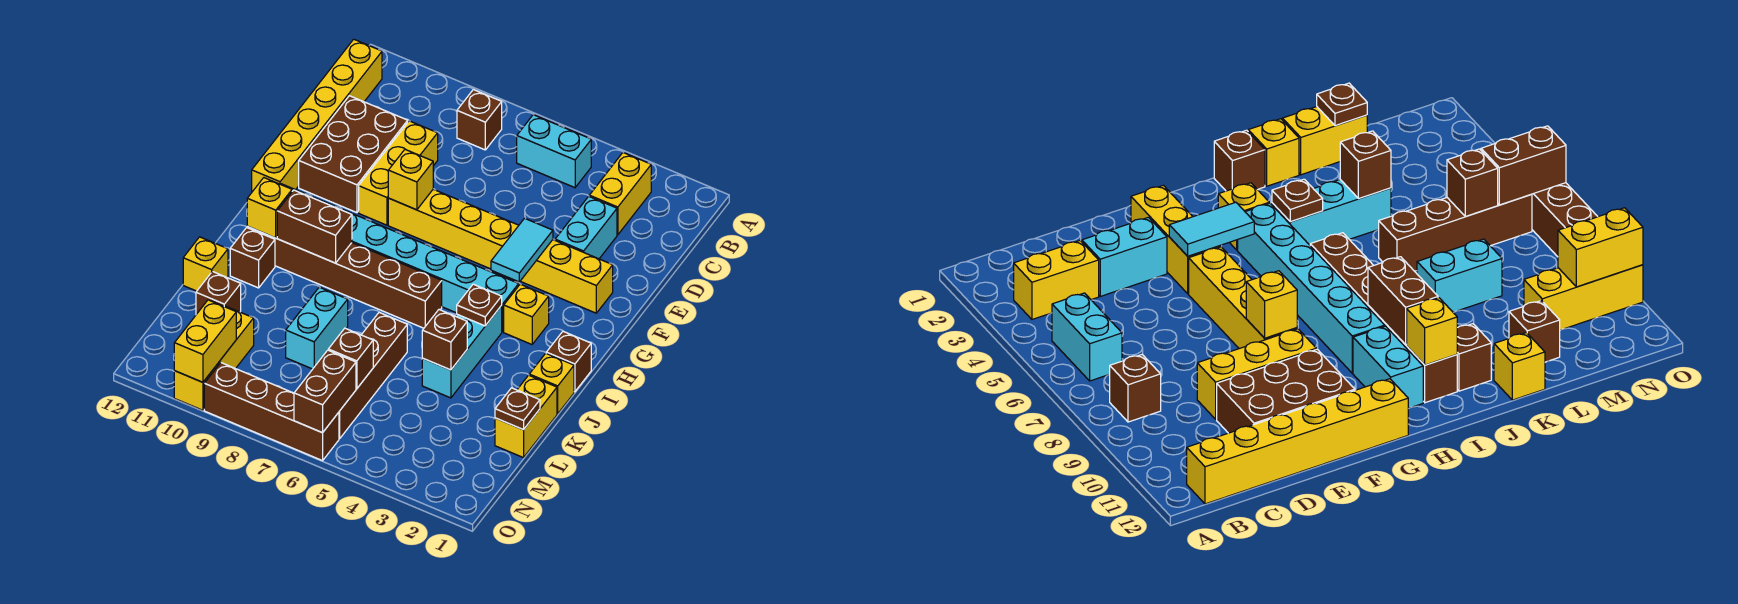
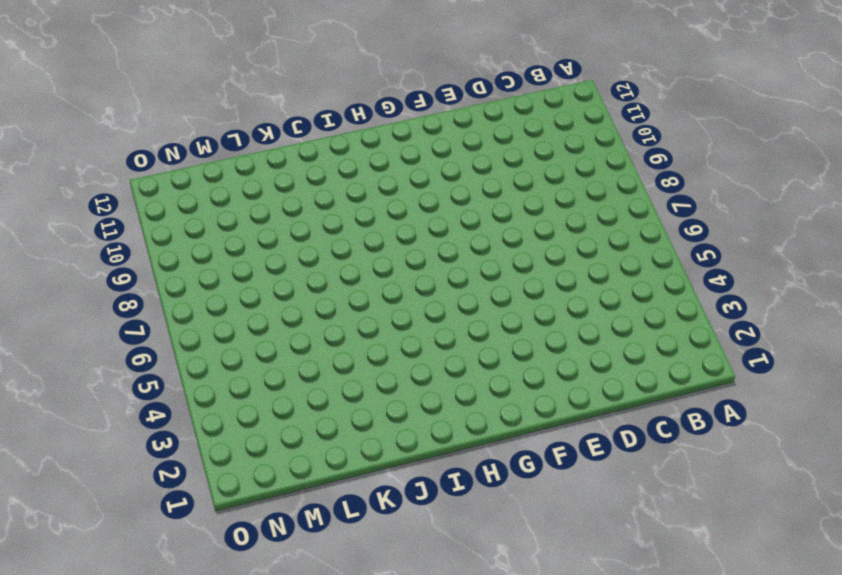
none -> yellow 1x2 brick [589,152,651,235]
none -> cyan 1x2 brick [517,115,591,188]
none -> brown 1x1 brick [457,90,502,150]
none -> yellow 1x6 brick [252,39,382,192]

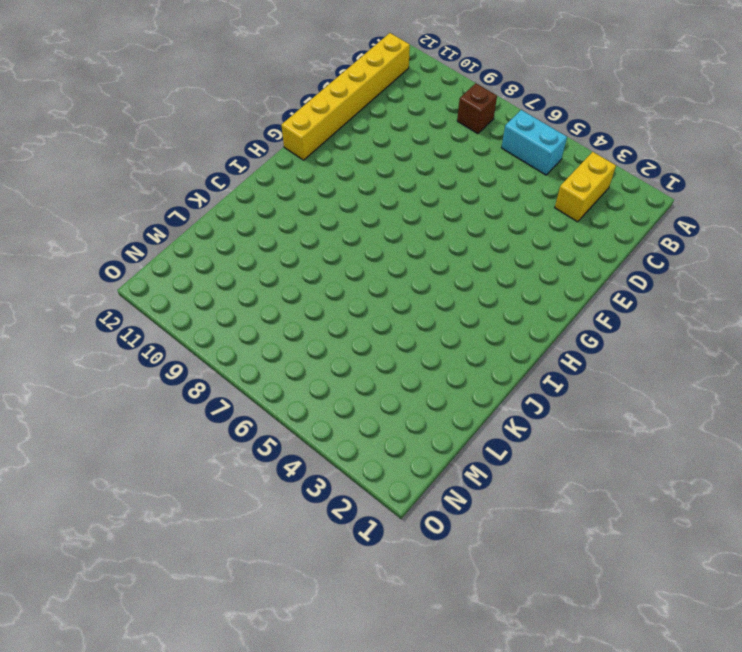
none -> cyan 1x2 brick [555,196,617,259]
none -> yellow 1x3 brick [359,121,438,225]
none -> brown 2x3 brick [299,96,408,213]
none -> yellow 1x3 brick [520,240,613,313]

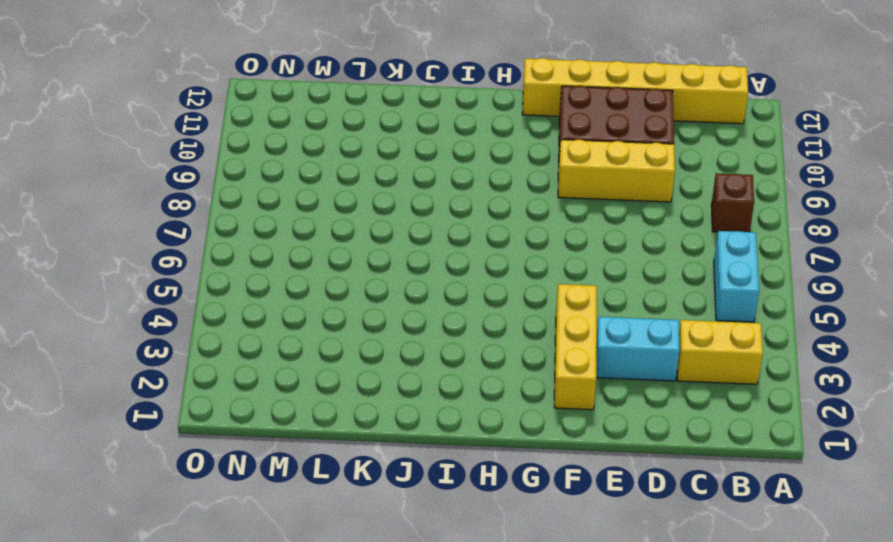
none -> yellow 1x4 brick [388,189,519,269]
none -> yellow 1x1 brick [504,284,549,344]
none -> cyan 1x6 brick [340,209,519,332]
none -> cyan 1x2 brick [1353,326,1423,408]

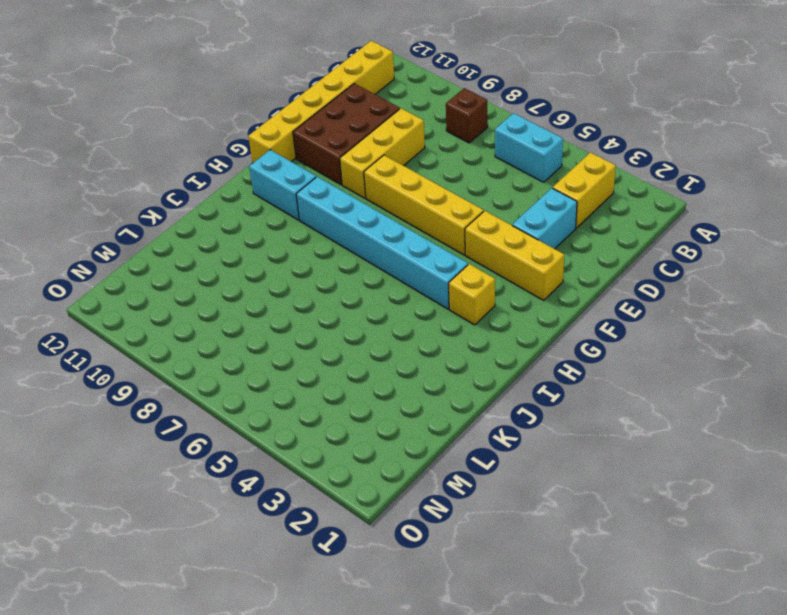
none -> brown 1x1 brick [546,331,591,392]
none -> cyan 1x3 brick [422,306,502,398]
none -> brown 1x6 brick [247,227,442,328]
none -> yellow 1x1 brick [529,353,574,414]

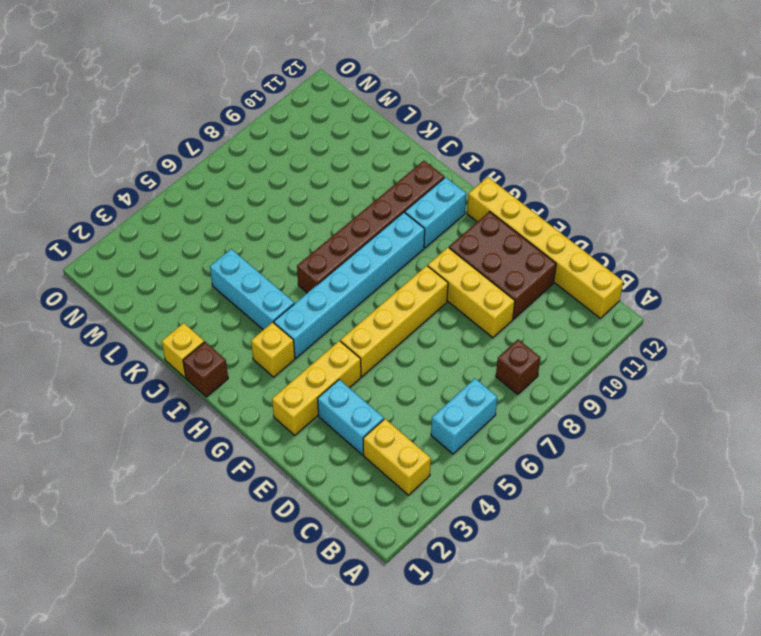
none -> brown 1x1 brick [230,228,275,288]
none -> yellow 1x2 brick [495,375,557,458]
none -> brown 1x4 brick [339,312,407,439]
none -> cyan 1x2 brick [286,287,348,369]

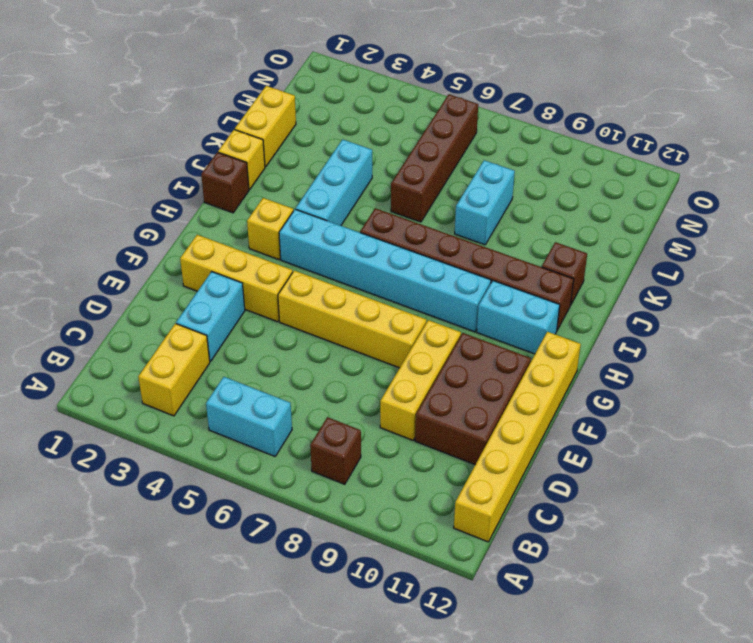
none -> yellow 1x1 brick [183,237,228,291]
none -> brown 1x1 brick [196,271,241,314]
none -> yellow 1x3 brick [174,306,254,410]
none -> brown 1x4 brick [204,363,339,461]

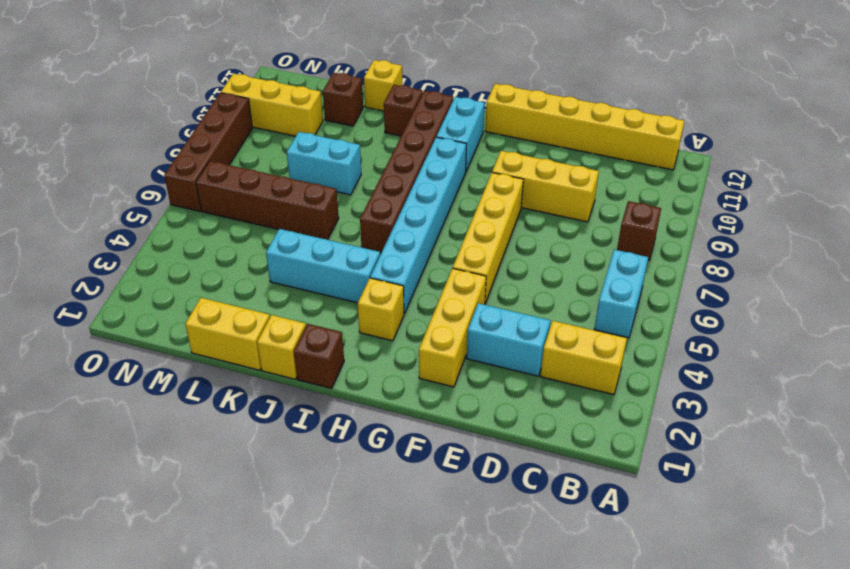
none -> brown 2x3 brick [299,96,408,213]
none -> cyan 1x2 tile [491,218,553,282]
none -> yellow 1x1 brick [388,149,433,210]
none -> brown 1x1 plate [457,284,502,326]

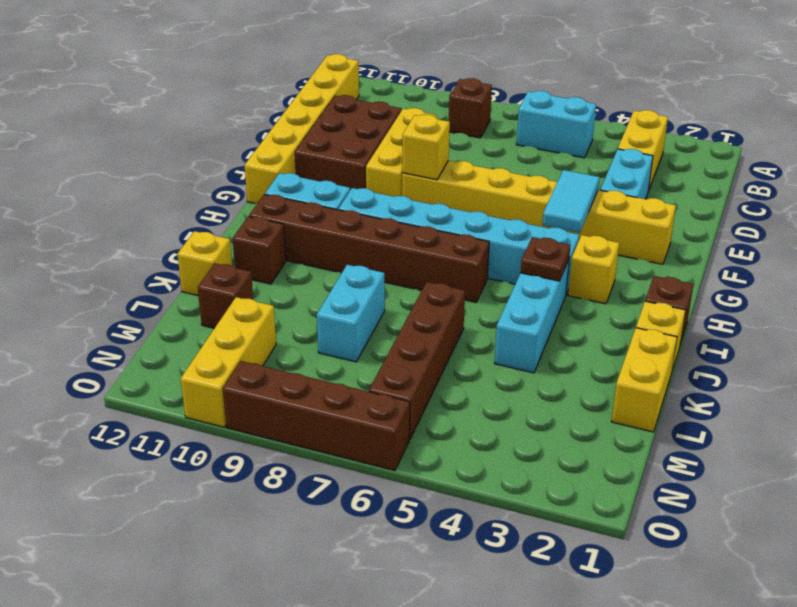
none -> brown 1x2 brick [277,190,352,263]
none -> yellow 1x1 brick [247,178,292,238]
none -> brown 1x1 brick [422,310,467,370]
none -> brown 1x1 plate [495,388,540,430]

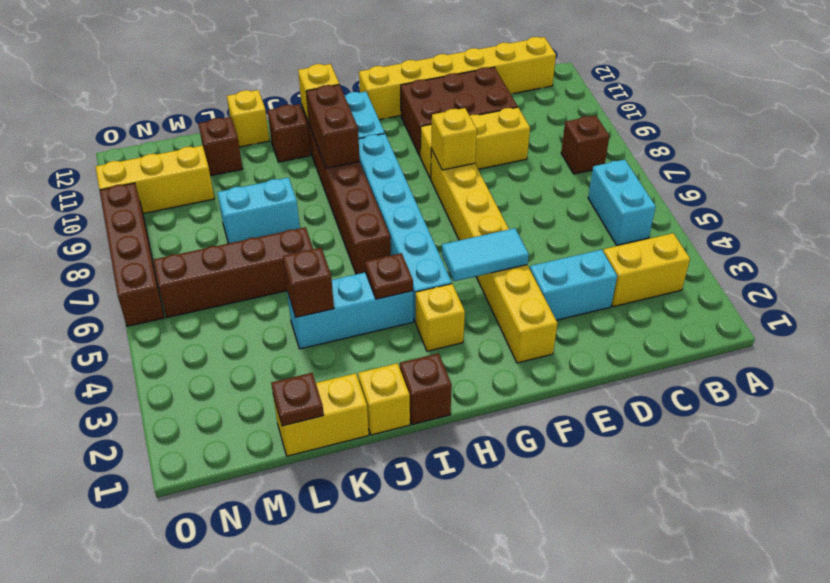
none -> brown 1x1 brick [328,328,373,389]
none -> brown 1x2 brick [294,350,356,433]
none -> yellow 1x2 brick [174,300,236,382]

